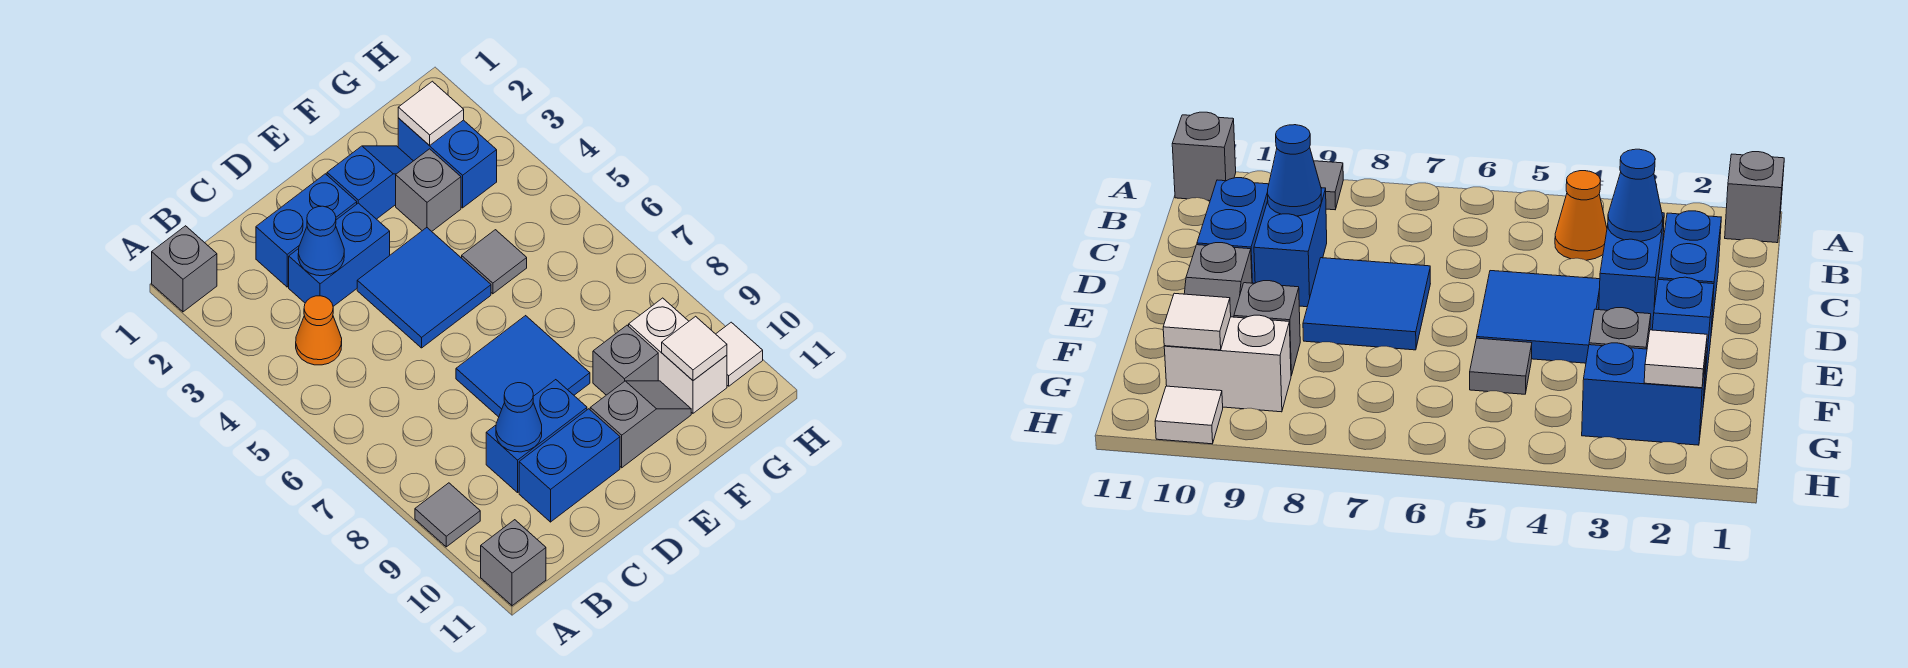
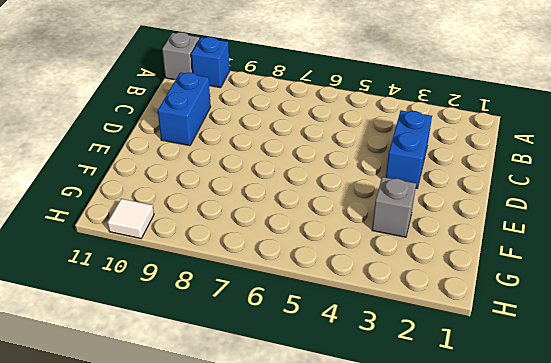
blue 1x1 brick [191,37,230,88] -> none
none -> grey 1x1 brick [152,226,217,312]
none -> grey 1x1 tile [415,483,480,547]
none -> orange 1x1 cone [296,296,342,365]

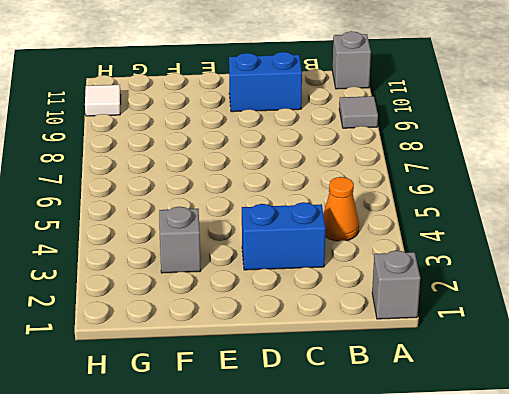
none -> blue 1x2 brick [256,174,357,287]
none -> blue 1x2 brick [486,380,587,492]
none -> blue 2x2 tile [357,228,491,348]

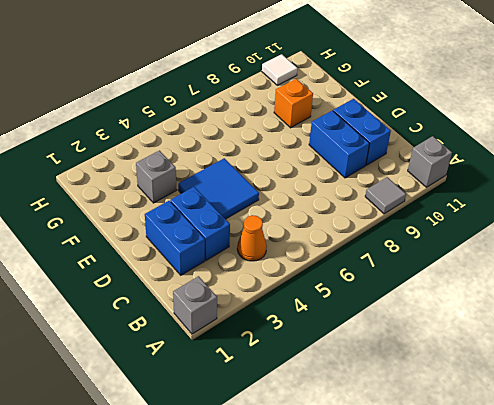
orange 1x1 brick [274,79,313,128] -> grey 1x1 brick [593,325,658,395]
none -> blue 2x2 tile [456,316,590,417]
none -> blue 1x2 slope [327,146,413,219]
none -> grey 1x2 slope [590,381,691,468]

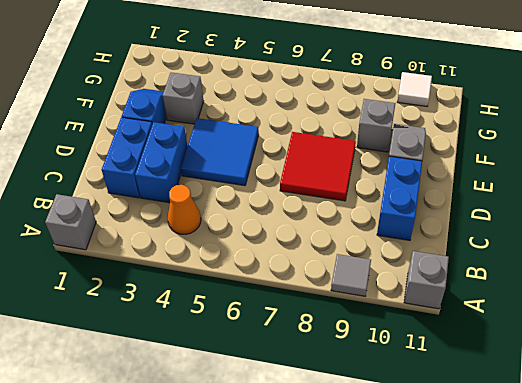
red 2x2 tile [280,132,356,201] -> blue 2x2 tile [456,316,590,417]
none -> blue 1x2 brick [486,380,587,492]
none -> grey 1x1 tile [462,230,527,294]
none -> blue 1x2 brick [398,118,497,208]

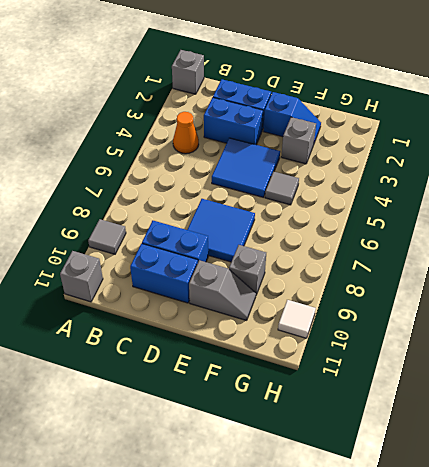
none -> blue 1x2 brick [398,118,497,208]
none -> white 1x2 brick [629,298,727,413]
none -> blue 1x1 cone [298,206,344,276]

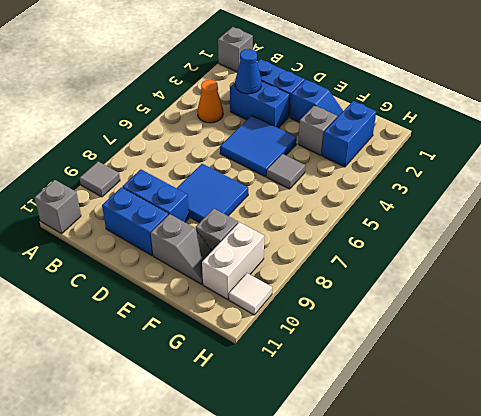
none -> blue 1x1 cone [496,383,542,452]
none -> white 1x1 tile [398,81,464,146]
none -> white 1x1 tile [662,316,727,380]

